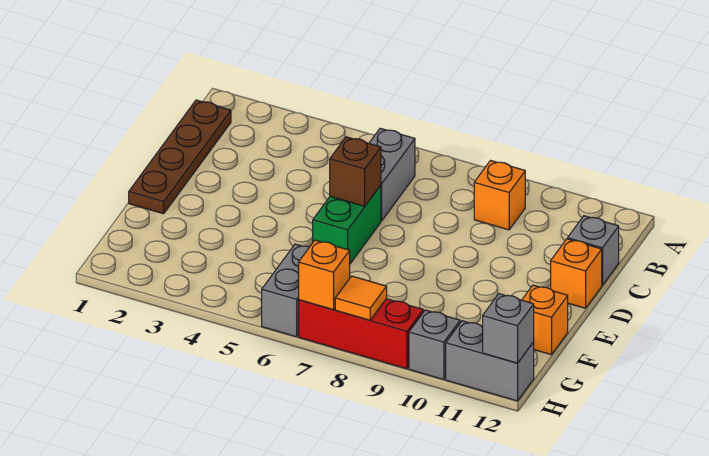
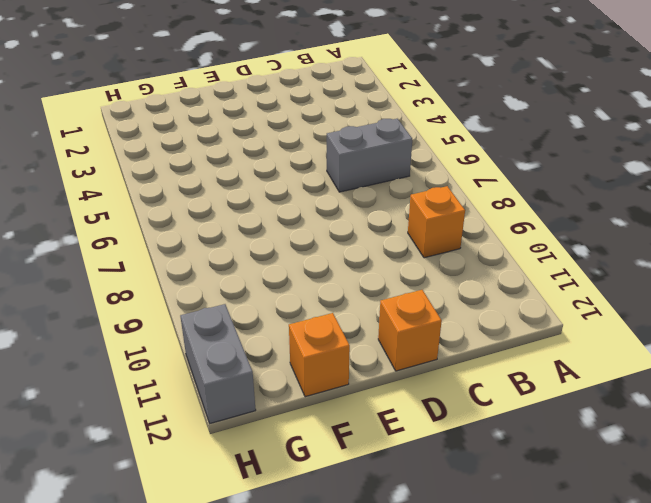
none -> brown 1x4 plate [129,100,231,214]
none -> grey 1x1 brick [568,216,619,285]
none -> green 1x2 brick [313,185,381,264]

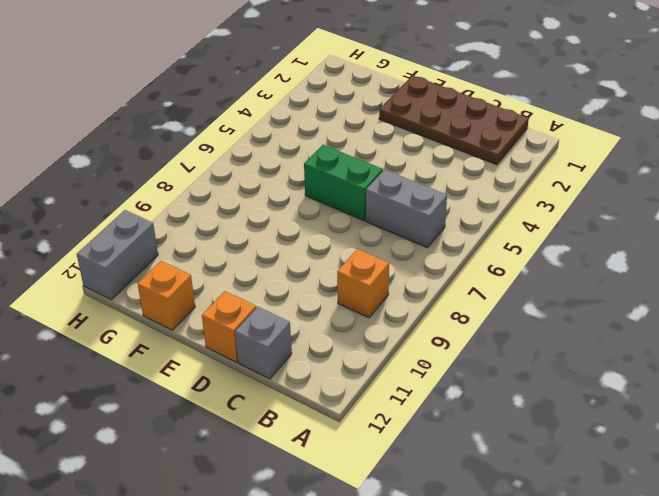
brown 2x4 plate [379,75,529,165] -> brown 1x4 plate [129,100,231,214]
none -> grey 1x2 brick [262,244,309,337]
none -> red 1x3 brick [299,299,423,369]
none -> grey 1x1 brick [409,310,460,380]

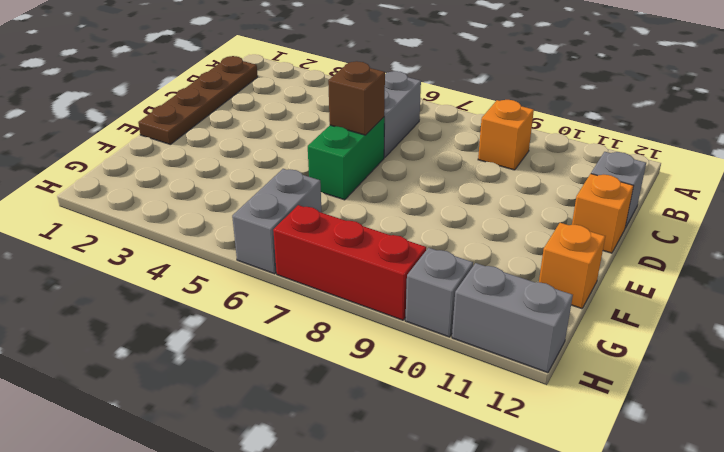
none -> orange 1x1 brick [299,240,350,310]
none -> orange 1x1 tile [335,276,387,320]
none -> grey 1x1 brick [483,294,534,363]

